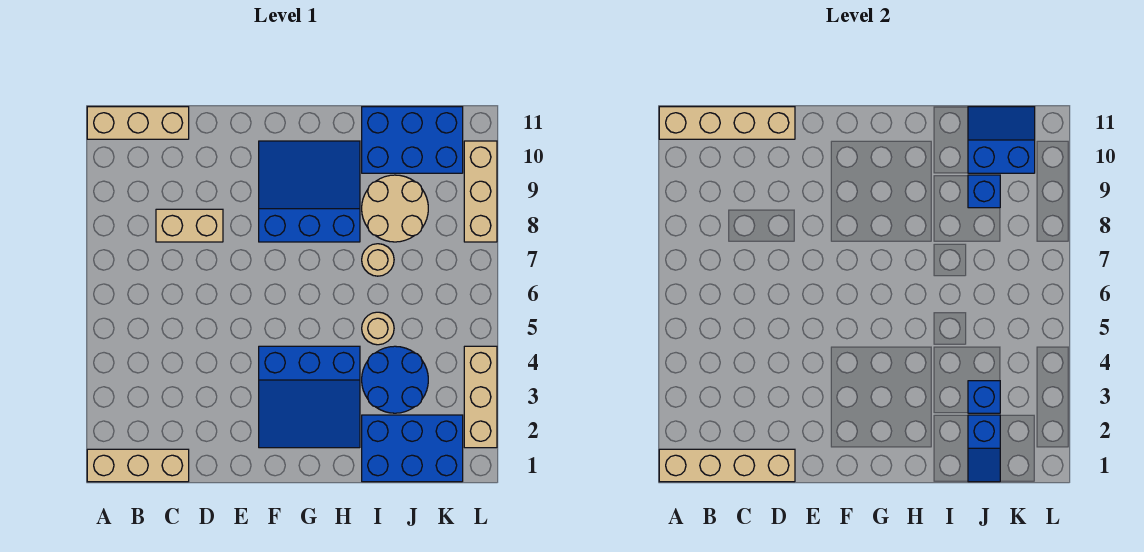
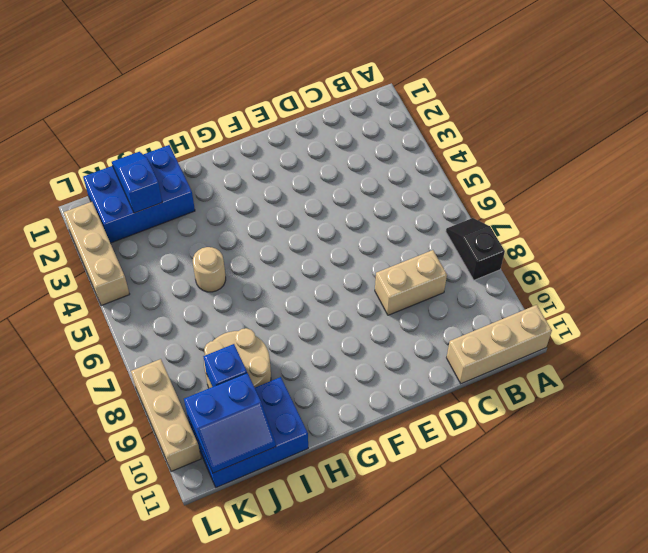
black 1x2 slope [446,218,505,280] -> none
none -> tan 1x3 brick [87,449,189,482]
none -> blue 3x3 slope [259,346,360,448]
none -> blue 3x3 slope [259,141,360,242]

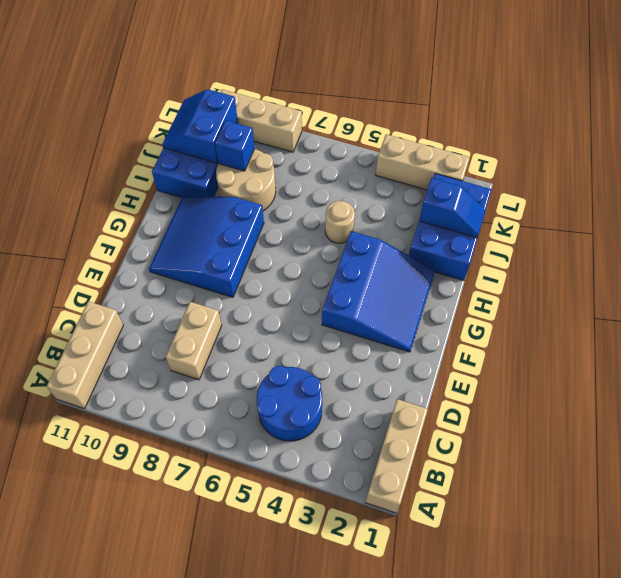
blue 2x2 round brick [257,366,322,441] -> blue 2x2 round brick moved to [362,346,428,413]
none -> tan 1x1 round brick [362,244,394,276]
none -> tan 1x4 brick [659,449,795,482]
none -> tan 1x4 brick [659,107,795,139]

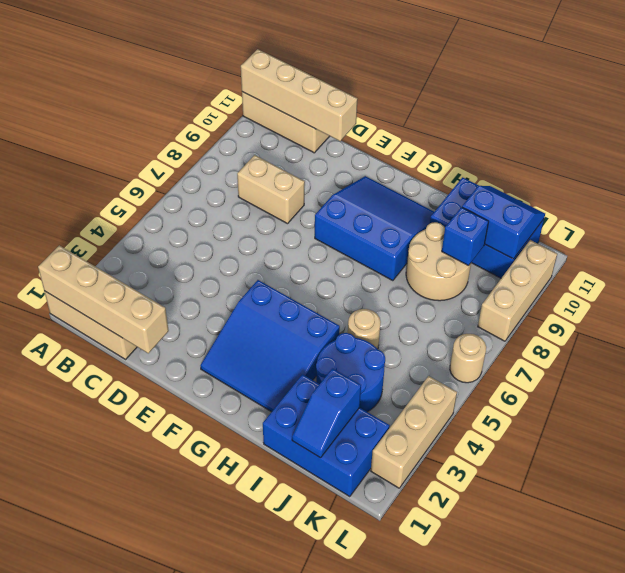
tan 1x1 round brick [450,334,486,383] -> tan 1x1 round brick moved to [362,244,394,276]
none -> blue 1x1 brick [968,381,1000,413]

